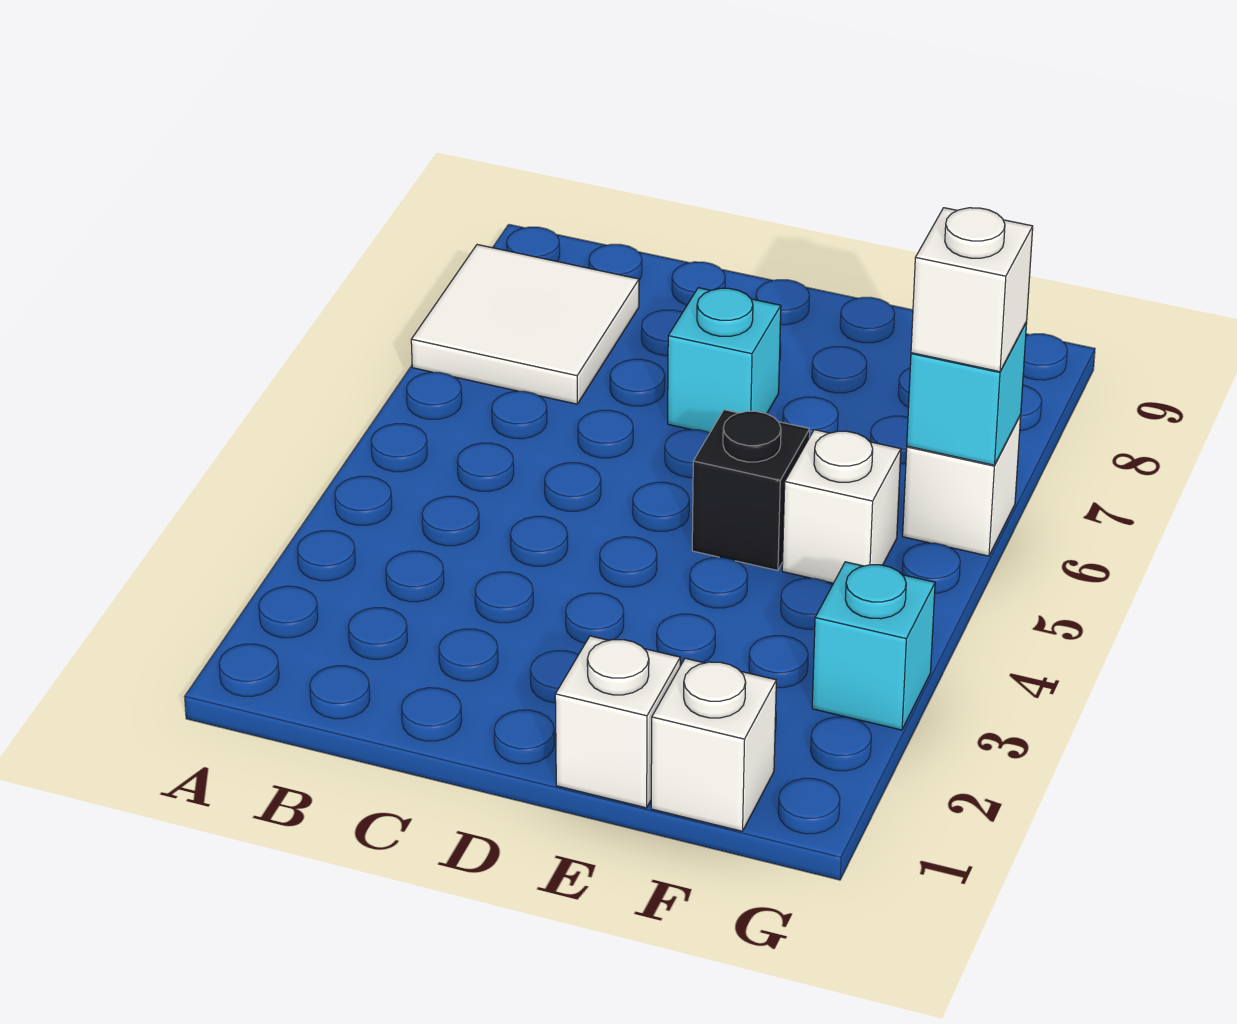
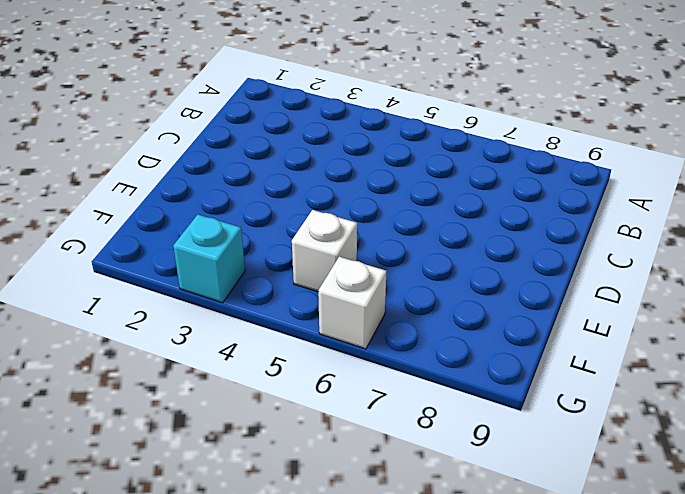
none -> white 2x2 tile [411,245,639,404]
none -> cyan 1x1 brick [668,288,781,433]

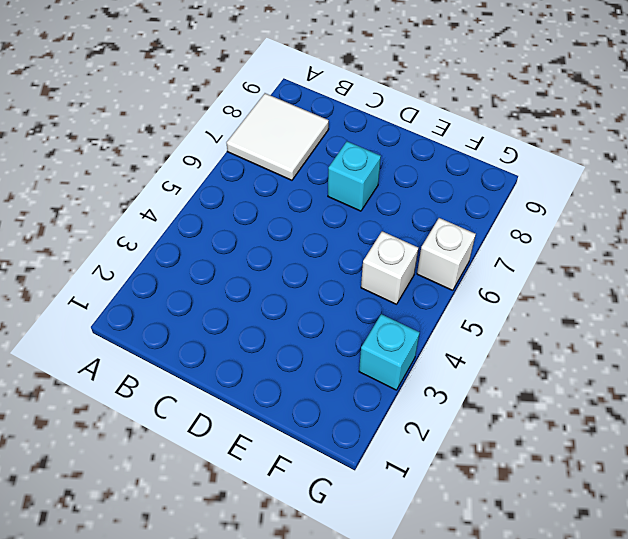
none -> white 1x1 brick [555,636,680,808]
none -> black 1x1 brick [692,410,810,571]

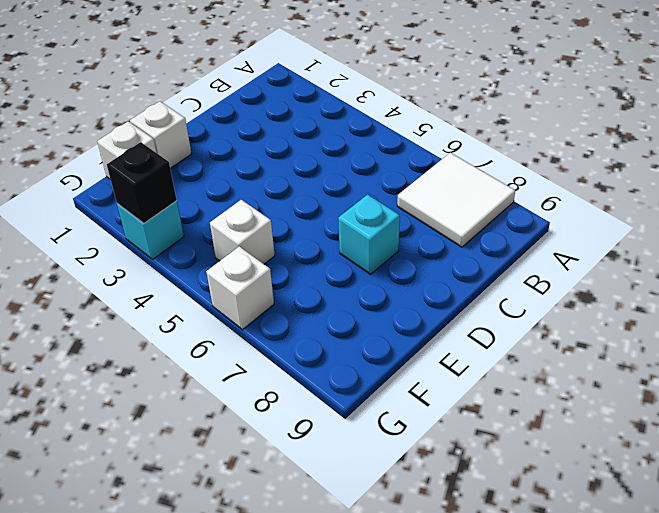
black 1x1 brick [107,142,177,223] -> black 1x1 brick moved to [692,410,810,571]
none -> cyan 1x1 brick [907,322,1027,465]
none -> white 1x1 brick [911,208,1033,372]

